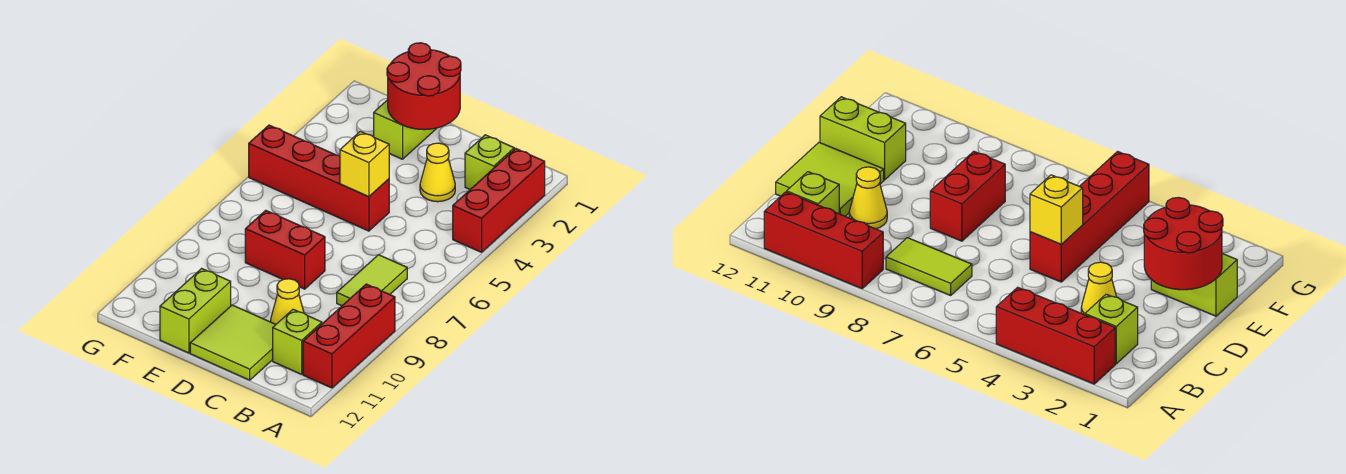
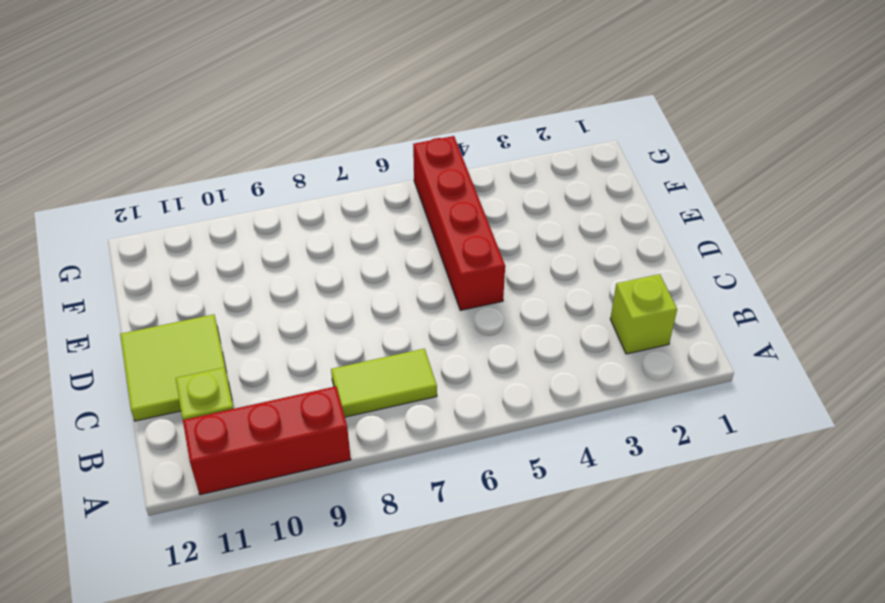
none -> red 1x3 brick [453,149,545,252]
none -> yellow 1x1 cone [420,143,455,202]
none -> yellow 1x1 cone [271,279,304,324]

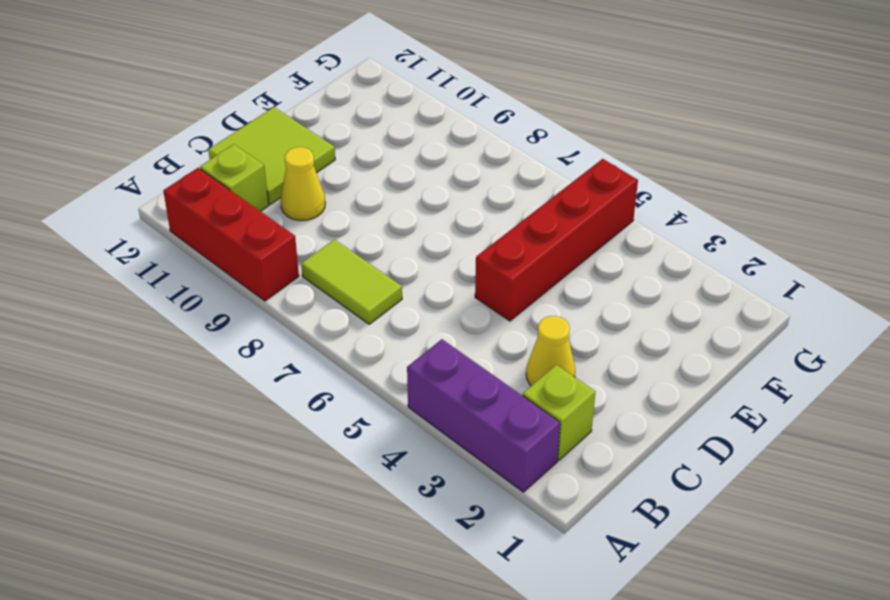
purple 1x3 brick [407,339,560,492] -> red 1x3 brick [453,149,545,252]
none -> red 1x2 brick [245,210,325,289]
none -> lime 1x2 brick [374,100,437,159]
none -> lime 1x2 brick [160,268,231,353]

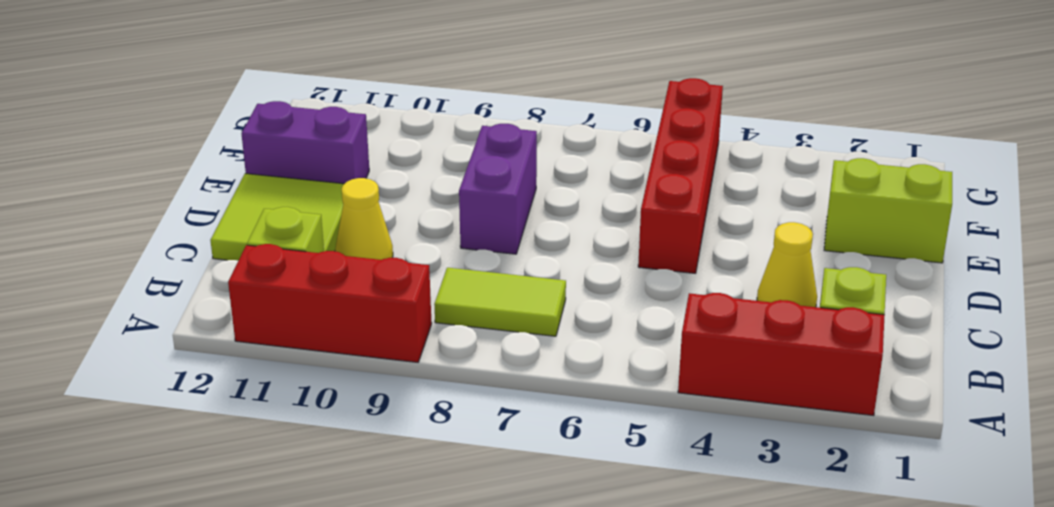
purple 1x2 brick [459,124,537,254] -> red 1x2 brick [245,210,325,289]
purple 1x2 brick [241,101,369,184] -> lime 1x2 brick [160,268,231,353]
none -> red 2x2 round brick [387,43,461,130]
none -> yellow 1x1 brick [340,131,389,197]

